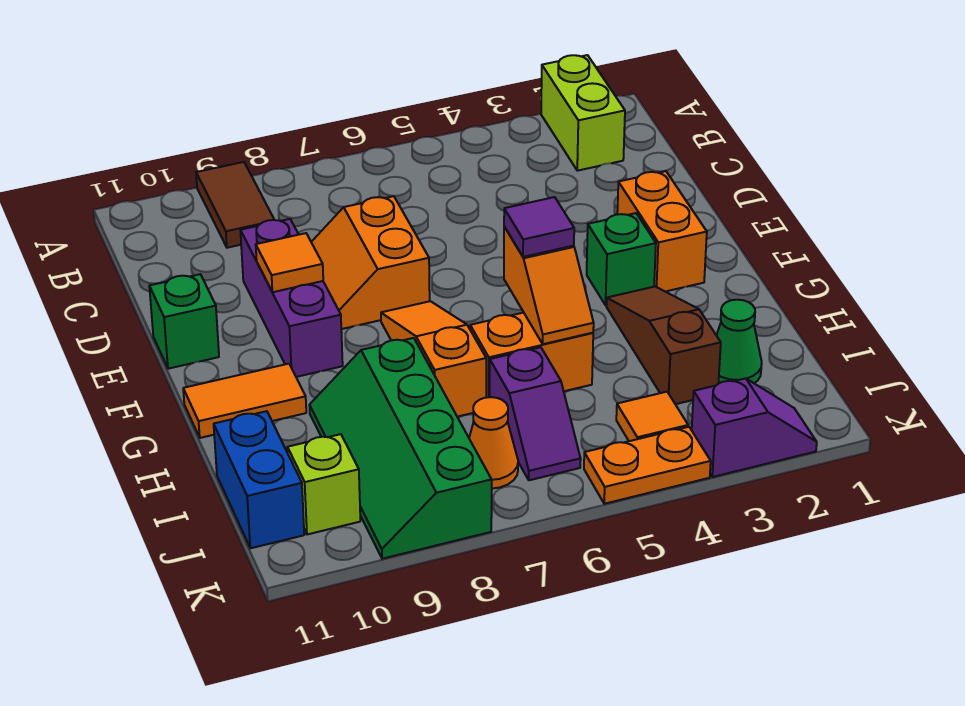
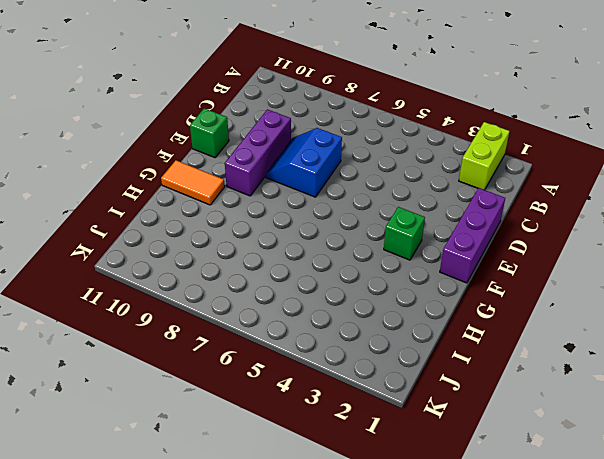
purple 1x3 brick [440,188,505,283] -> none
blue 2x2 slope [266,128,342,197] -> orange 2x2 slope [311,196,430,329]
none -> brown 1x2 tile [196,162,274,248]
none -> orange 1x2 brick [617,171,707,292]
none -> orange 1x3 slope [381,301,486,417]

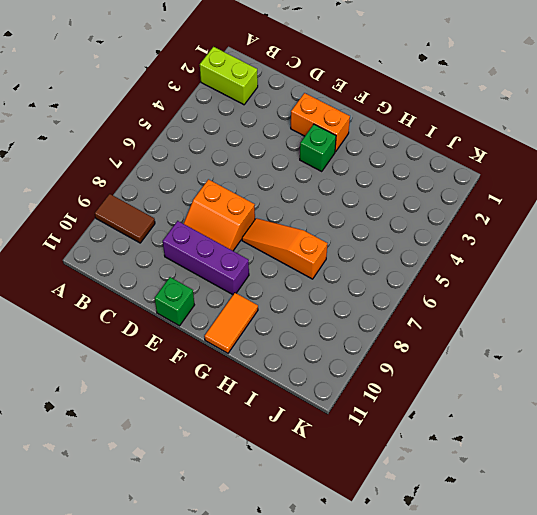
none -> brown 1x3 slope [606,287,721,404]
none -> orange 1x2 brick [470,313,593,398]
none -> green 2x4 slope [309,338,492,559]

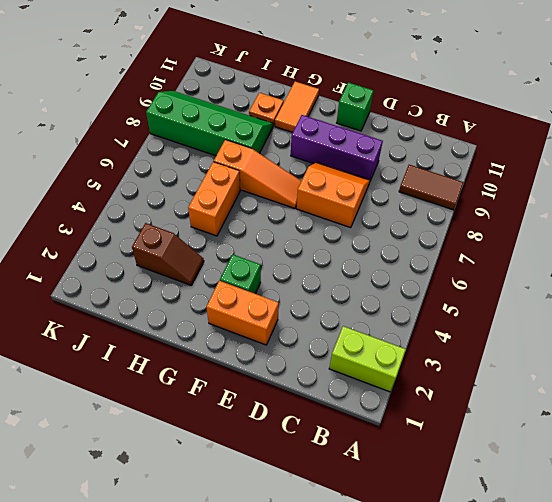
brown 1x2 slope [132,223,204,286] -> brown 1x3 slope [606,287,721,404]
orange 1x1 plate [249,93,284,126] -> none
none -> green 1x1 cone [716,300,762,384]
none -> purple 1x2 slope [490,347,581,480]
none -> blue 1x2 brick [214,411,304,548]

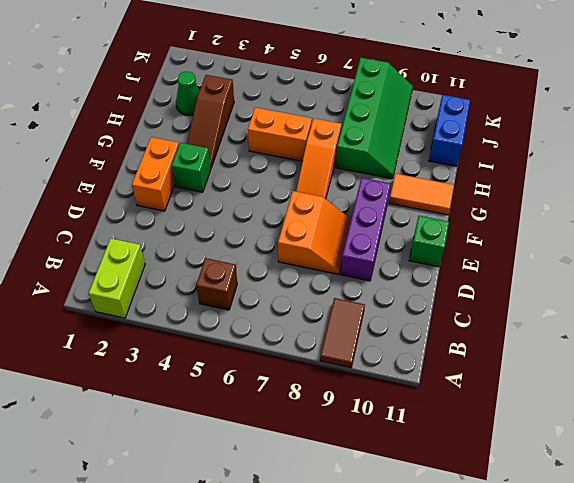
brown 1x1 brick [196,258,237,310] -> none
none -> purple 1x2 slope [490,347,581,480]
none -> orange 1x1 tile [616,392,688,441]
none -> orange 1x1 cone [469,397,518,488]

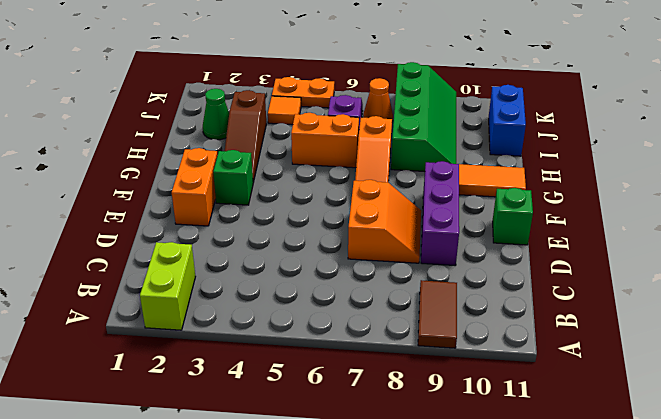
none -> lime 1x1 brick [287,434,360,534]
none -> purple 1x2 slope [692,378,817,477]
none -> orange 1x1 tile [256,233,323,292]

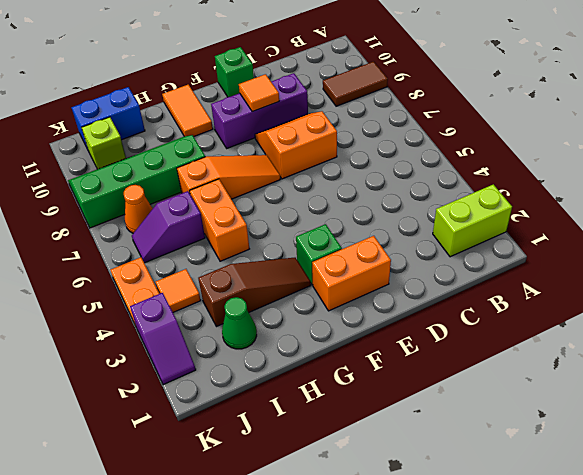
none -> orange 1x2 slope [504,227,594,344]
none -> purple 1x1 tile [504,197,574,257]

